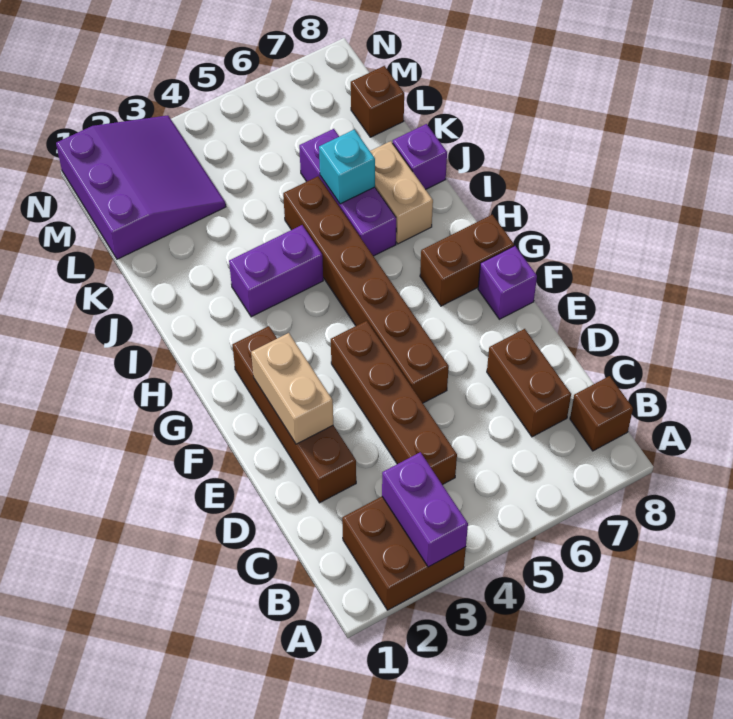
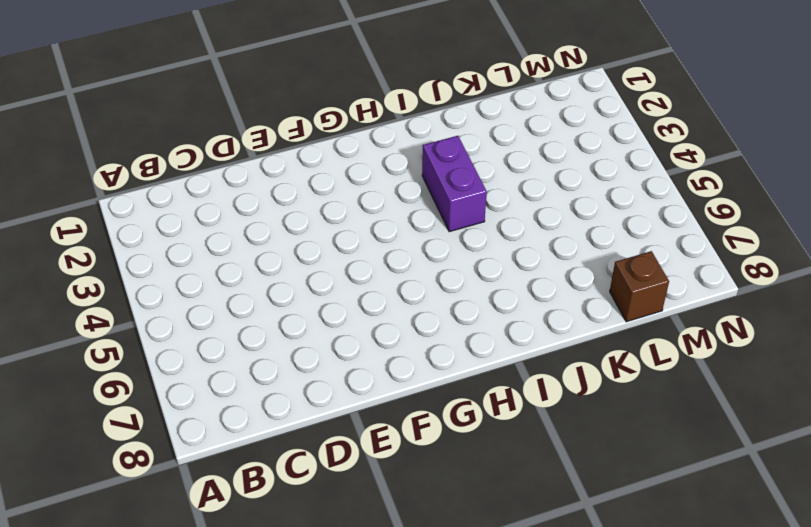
none -> brown 2x2 brick [342,497,466,610]
none -> brown 1x1 brick [570,376,633,451]
none -> brown 1x4 brick [331,321,457,485]

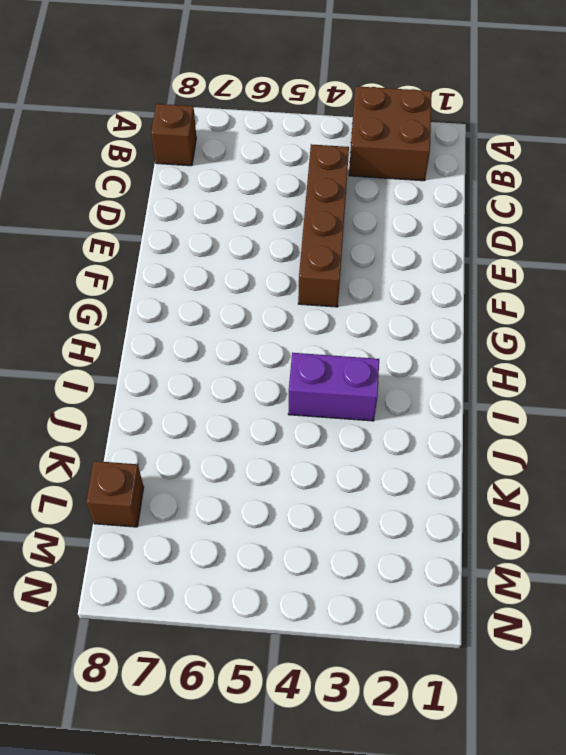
none -> brown 1x2 brick [487,329,571,437]
none -> brown 1x4 brick [232,326,356,503]
none -> brown 1x6 brick [283,176,449,403]

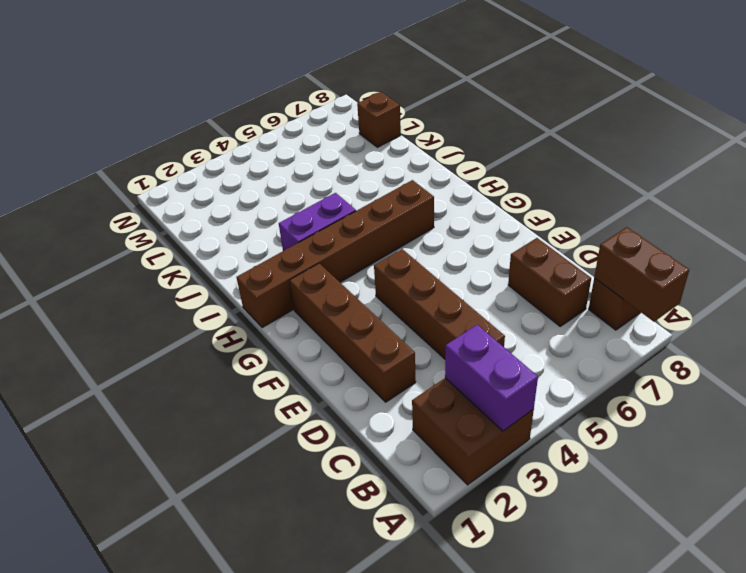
brown 1x2 brick [594,227,689,322] -> brown 1x2 brick turned to [420,215,514,306]
brown 1x6 brick [236,180,434,328] -> brown 1x6 brick turned to [283,176,449,403]
none -> purple 1x1 brick [478,246,537,319]
none -> purple 1x3 brick [299,129,396,256]
none -> tan 1x2 brick [370,141,433,244]

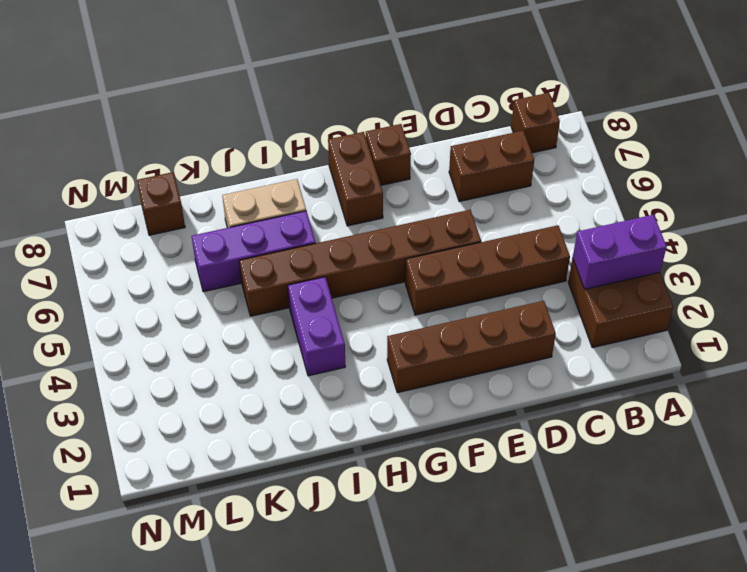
brown 1x1 brick [366,124,411,185] -> purple 1x1 brick [478,246,537,319]
none -> purple 1x1 brick [393,124,447,189]
none -> purple 3x3 slope [56,115,226,259]
none -> tan 1x2 brick [251,333,333,444]

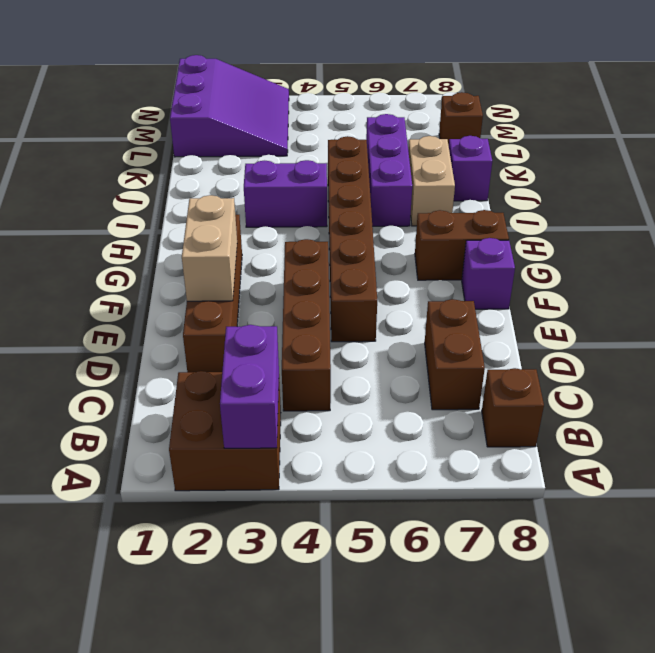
none -> cyan 1x1 brick [319,130,375,204]

